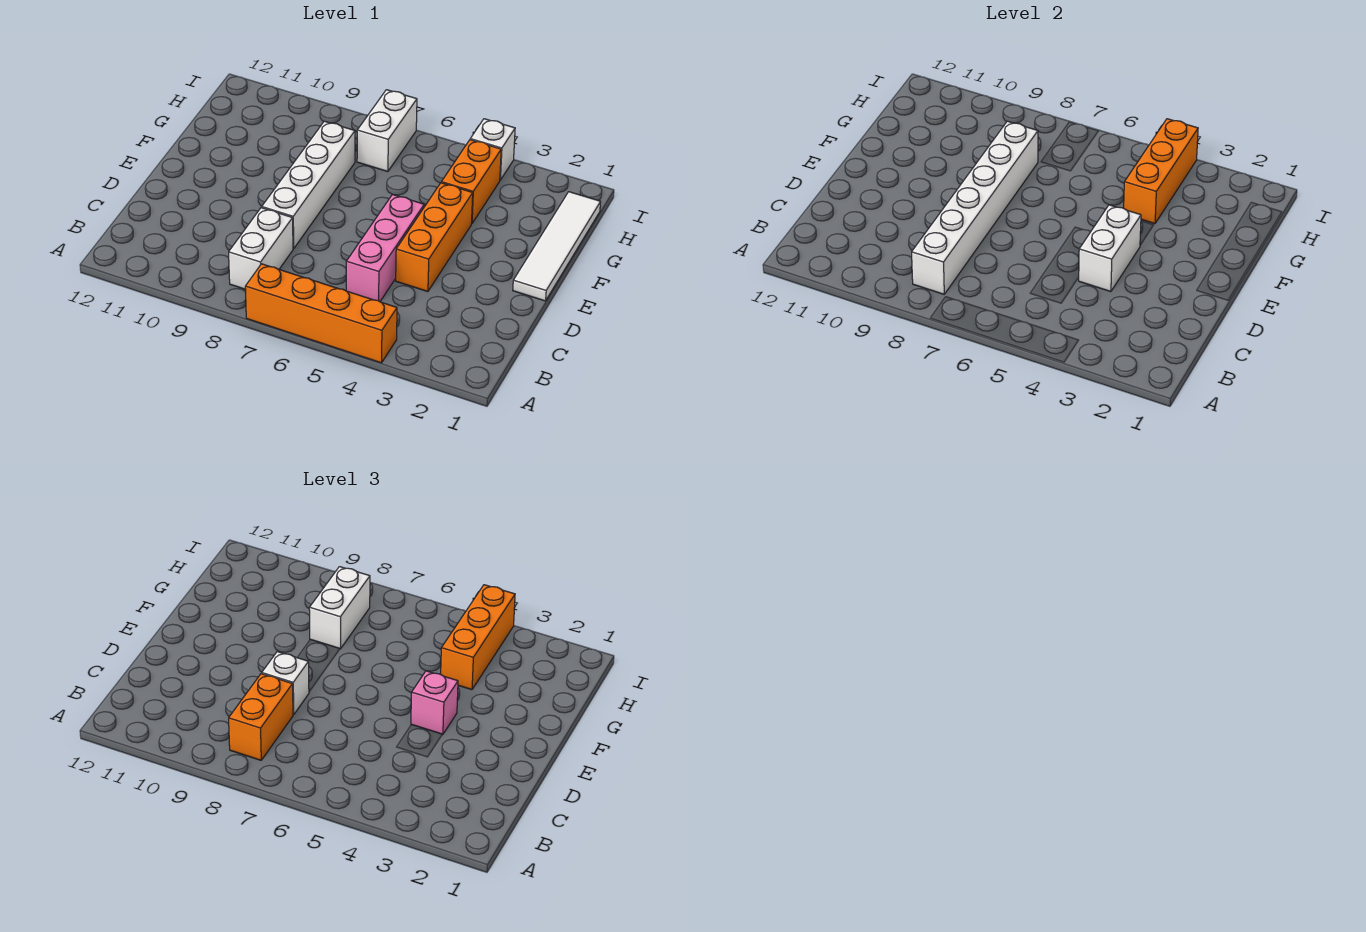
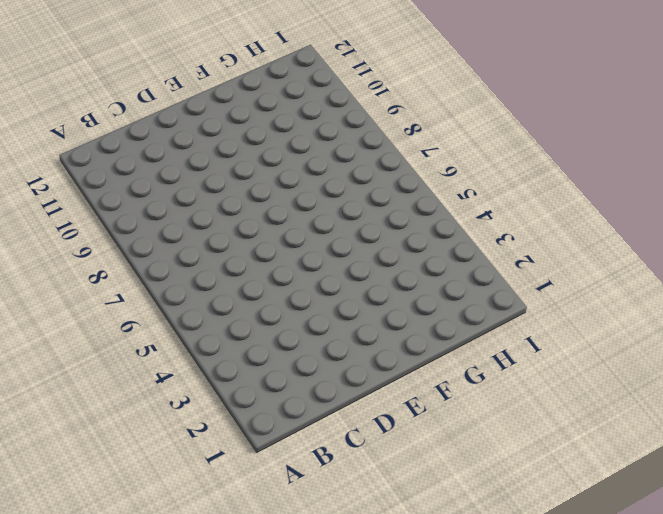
none -> orange 1x4 brick [245,264,397,363]
none -> white 1x2 brick [229,208,293,289]
none -> pink 1x3 brick [346,194,424,301]

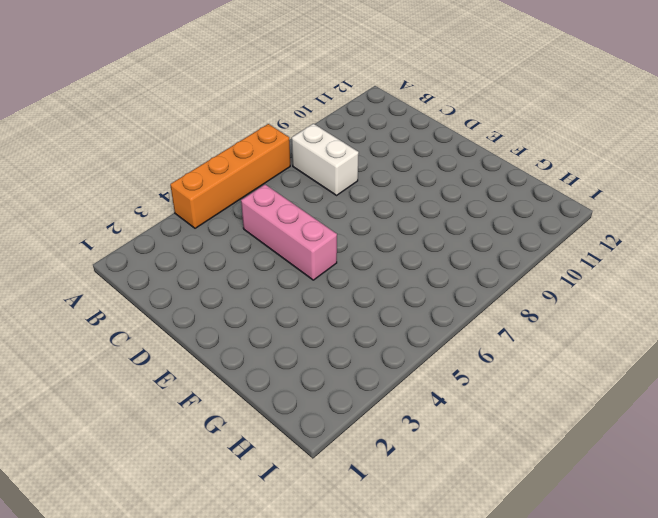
none -> orange 1x3 brick [396,183,473,292]
none -> white 1x4 brick [262,121,355,249]
none -> white 1x4 tile [513,192,601,301]

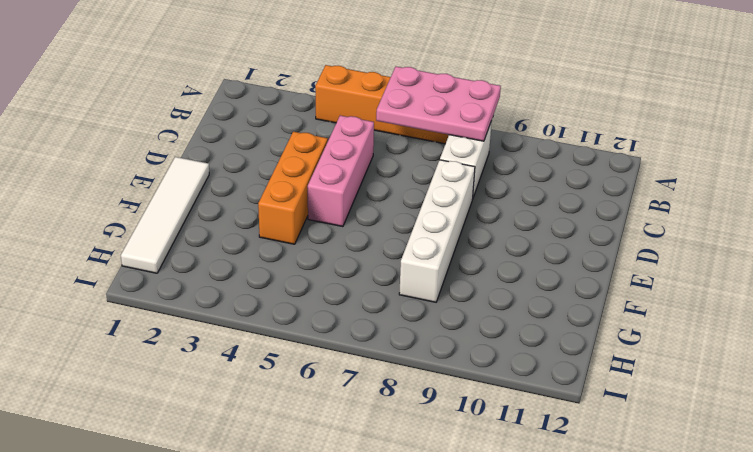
pink 2x3 plate [376,67,501,141] -> white 1x6 brick [912,121,1038,294]
none -> orange 1x2 brick [441,140,501,223]
none -> white 1x2 brick [357,90,417,172]
none -> white 1x1 brick [470,119,515,180]

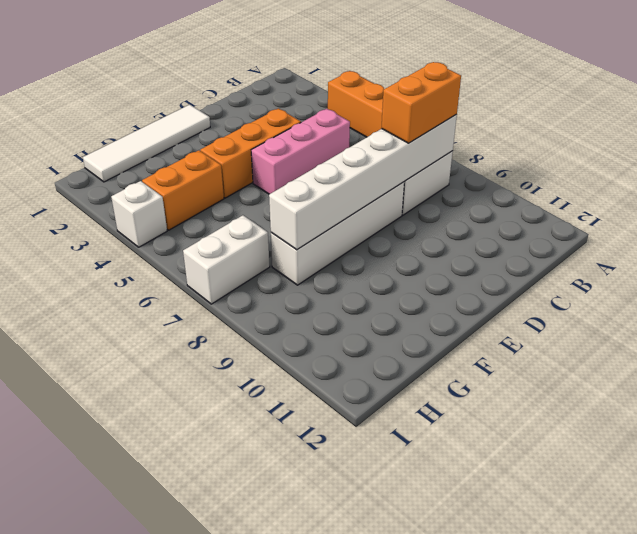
none -> white 1x2 brick [1079,205,1141,292]
none -> orange 1x3 brick [1124,119,1198,224]
none -> white 1x1 brick [262,652,309,715]

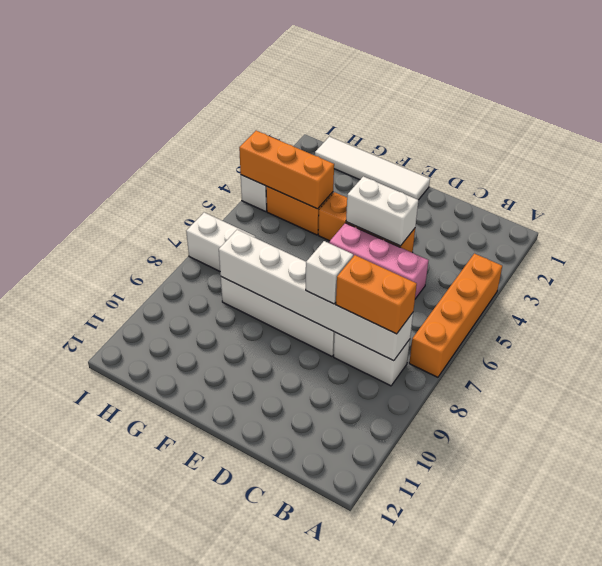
none -> pink 1x1 brick [411,671,458,735]
none -> orange 1x3 brick [441,585,515,690]
none -> white 1x2 brick [309,567,370,649]

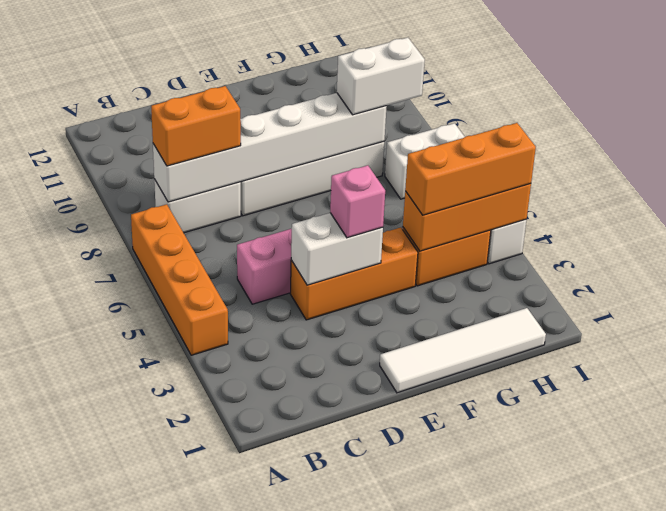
none -> white 1x1 brick [262,652,309,715]

